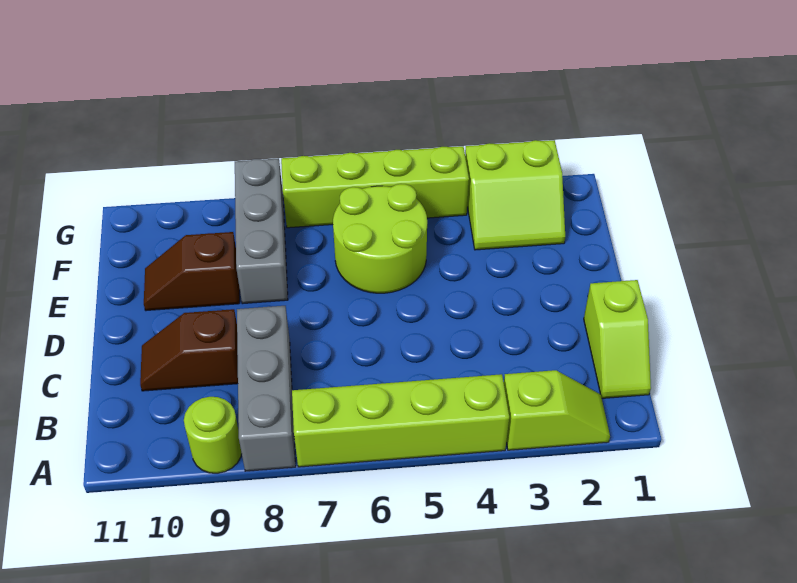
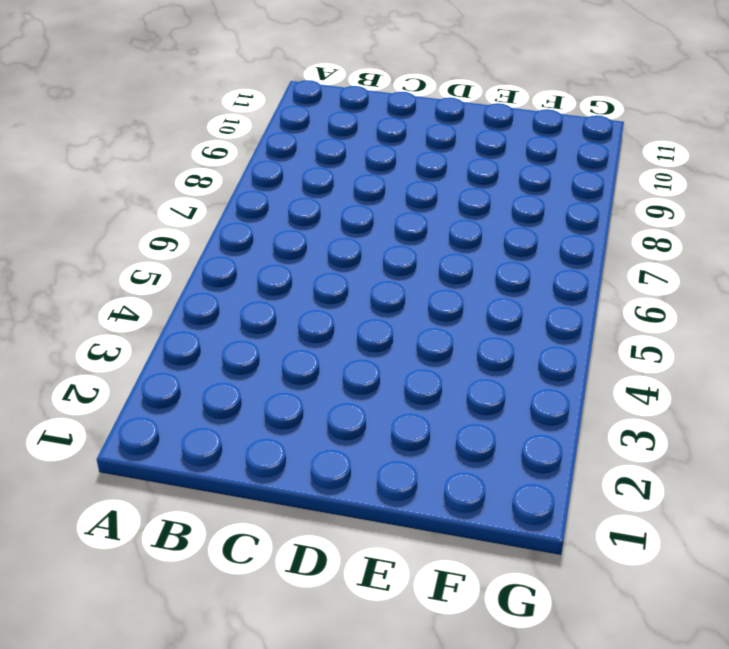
none -> lime 1x2 slope [504,370,610,450]
none -> lime 1x4 brick [292,374,509,467]

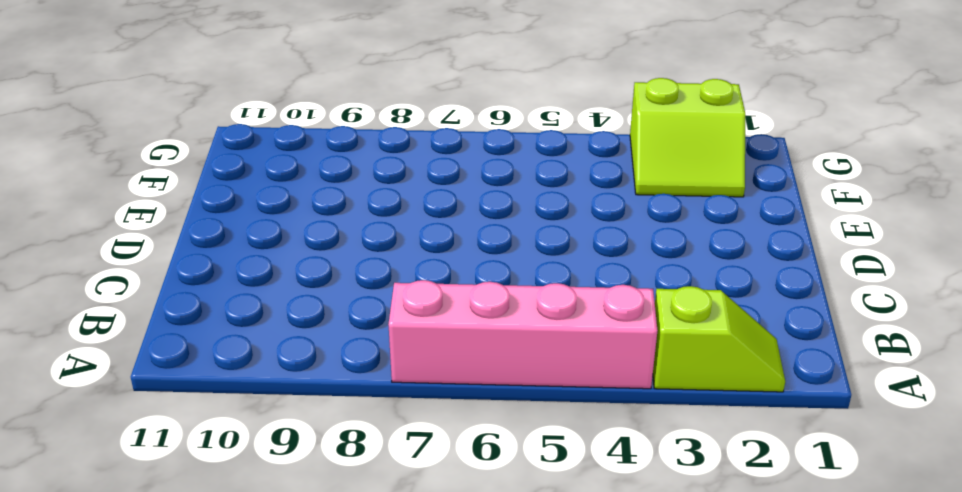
pink 1x4 brick [388,280,658,389] -> lime 1x4 brick [292,374,509,467]
none -> grey 1x3 brick [237,306,296,471]
none -> lime 1x1 round brick [184,397,242,473]

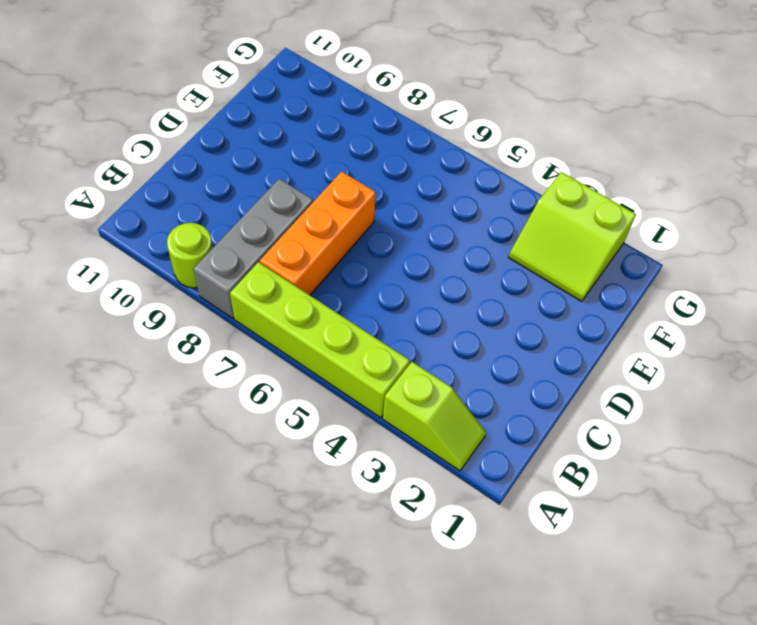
orange 1x3 brick [260,172,376,295] -> none
none -> lime 1x2 slope [584,280,651,398]
none -> brown 1x2 slope [140,309,238,391]

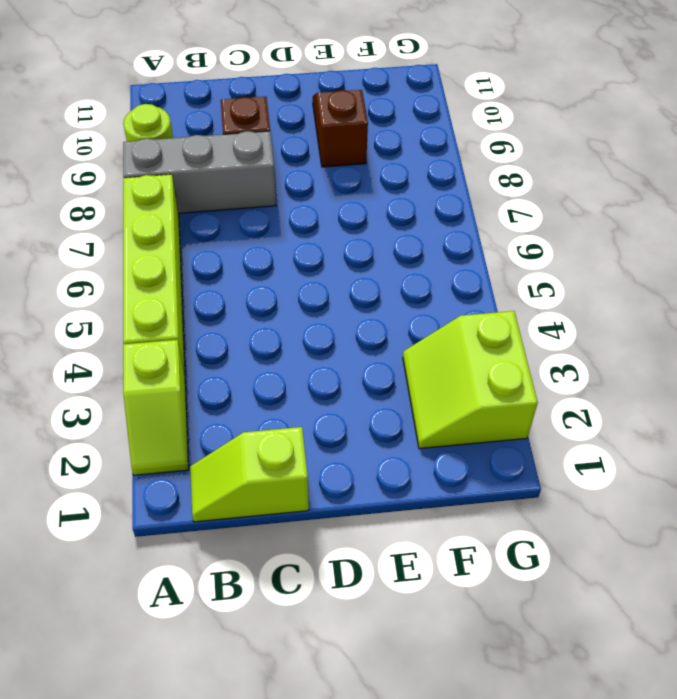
none -> lime 2x2 round brick [333,184,427,293]
none -> grey 1x3 brick [235,158,288,304]

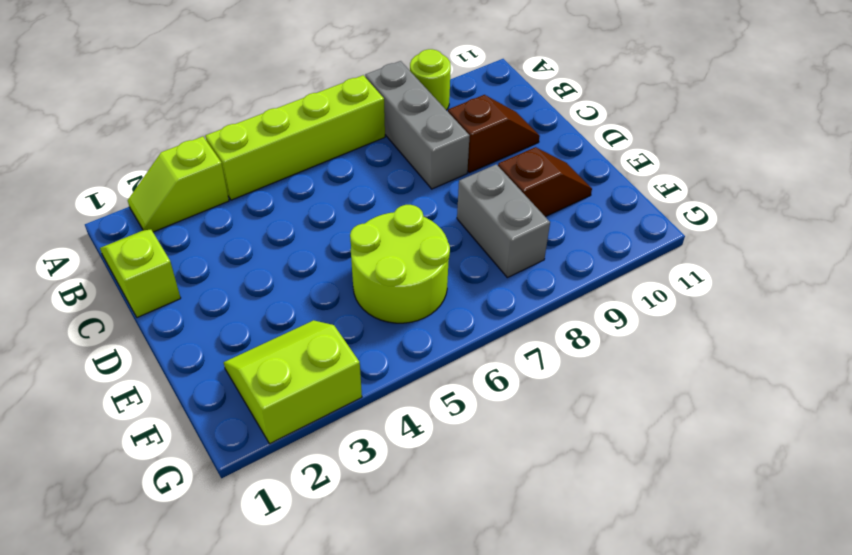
grey 1x2 brick [457,164,550,278] -> grey 1x3 brick [235,158,288,304]
none -> lime 1x4 brick [281,146,469,228]

